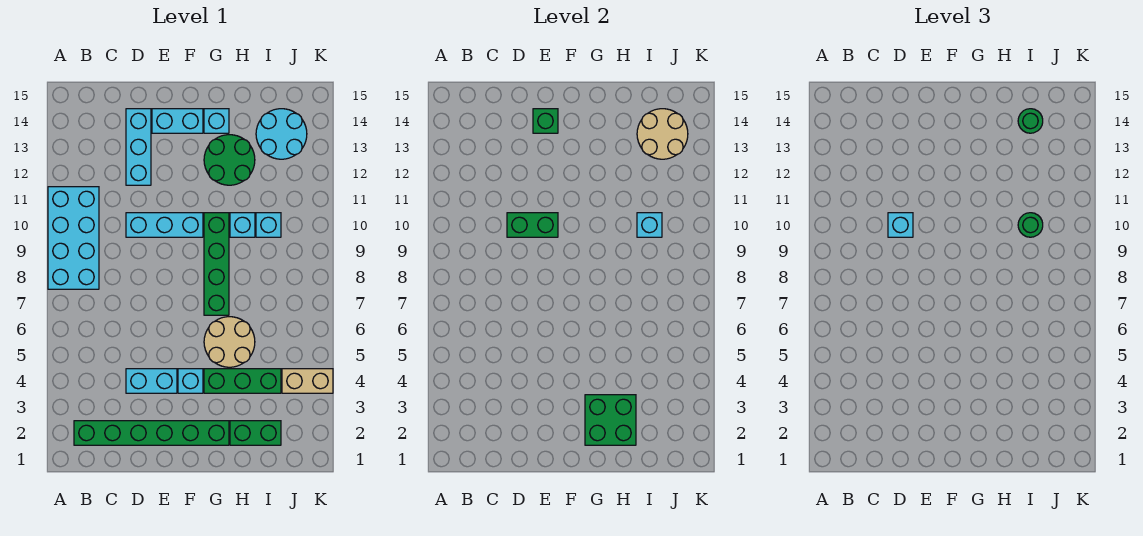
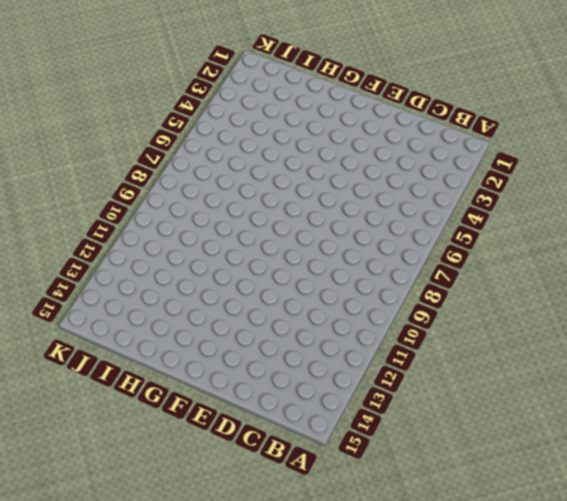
none -> cyan 2x4 brick [48,187,99,289]
none -> green 1x6 brick [74,421,229,445]
none -> cyan 1x2 brick [126,369,177,393]

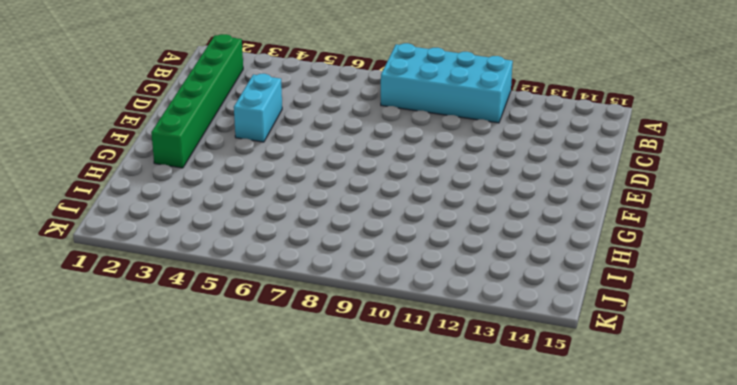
none -> cyan 1x3 brick [126,213,203,237]
none -> cyan 1x3 brick [126,109,151,185]
none -> cyan 1x2 brick [152,109,203,133]

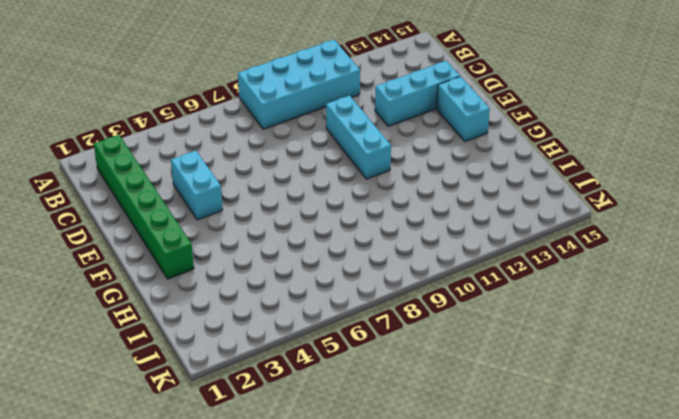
none -> cyan 1x1 brick [178,369,203,393]
none -> green 1x3 brick [204,369,281,393]
none -> tan 2x2 round brick [204,317,255,367]

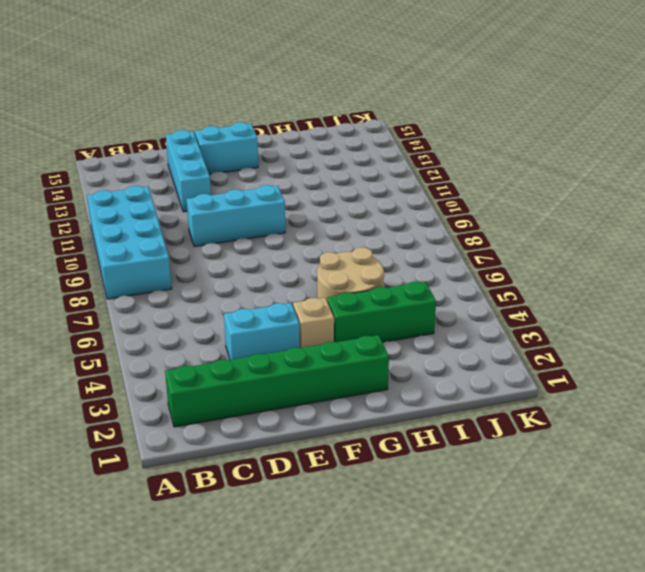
tan 1x1 brick [293,298,334,348] -> cyan 1x1 brick [178,369,203,393]
none -> green 1x4 brick [204,213,229,315]
none -> green 2x2 round brick [204,135,255,185]
none -> cyan 1x1 brick [204,109,229,133]

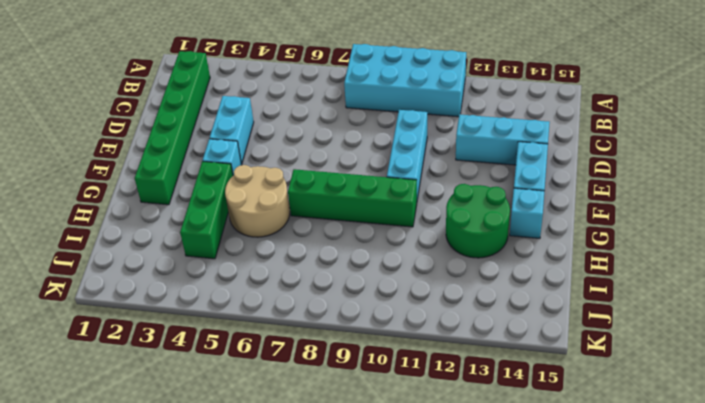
none -> green 1x2 brick [230,421,281,445]
none -> cyan 1x1 brick [230,213,255,237]
none -> cyan 1x1 brick [256,213,281,237]

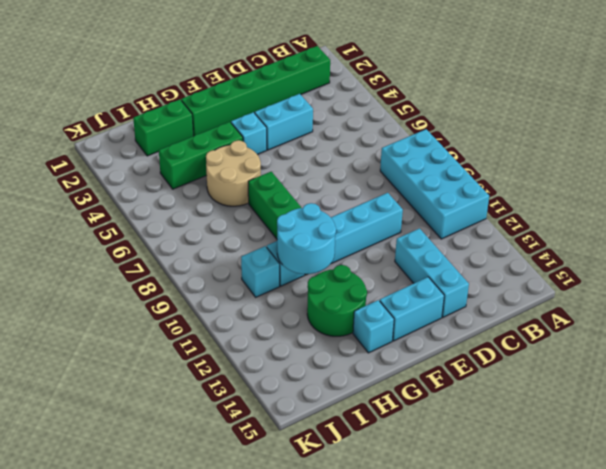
cyan 2x2 round brick [277,203,336,274] -> cyan 2x2 round brick moved to [256,109,307,159]
none -> tan 1x2 brick [282,369,333,393]
none -> green 1x2 brick [507,213,558,237]
none -> green 1x1 brick [533,109,558,133]

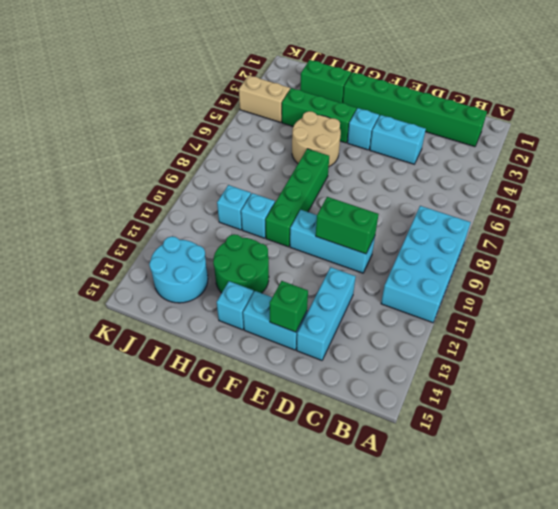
none -> green 2x2 brick [585,395,636,445]
none -> cyan 1x1 brick [637,213,662,237]
none -> tan 2x2 round brick [637,109,688,159]

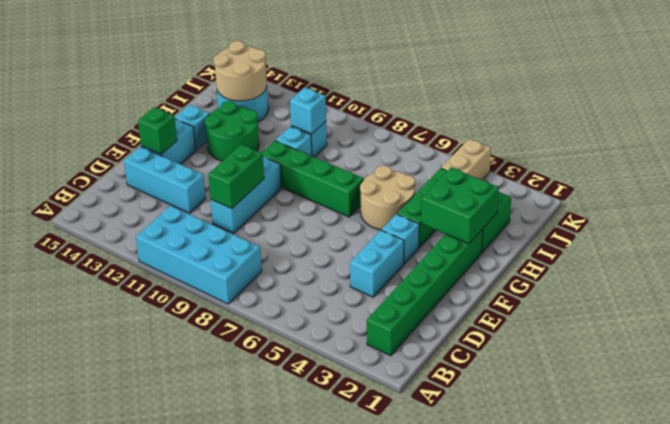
none -> cyan 1x1 brick [888,213,913,237]
none -> green 1x1 round brick [1018,213,1043,237]
none -> green 1x1 round brick [1018,109,1043,133]

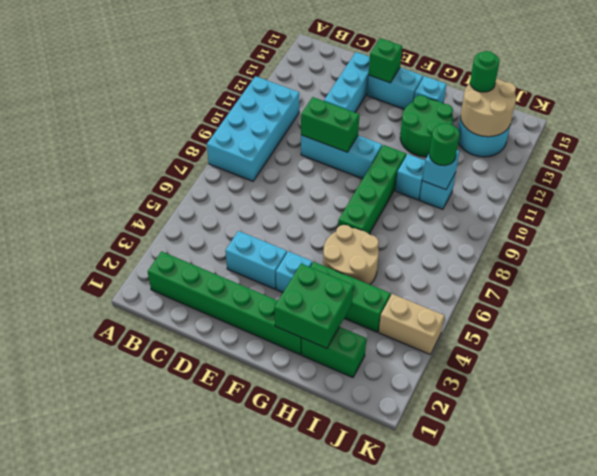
none -> cyan 1x1 brick [888,213,913,237]

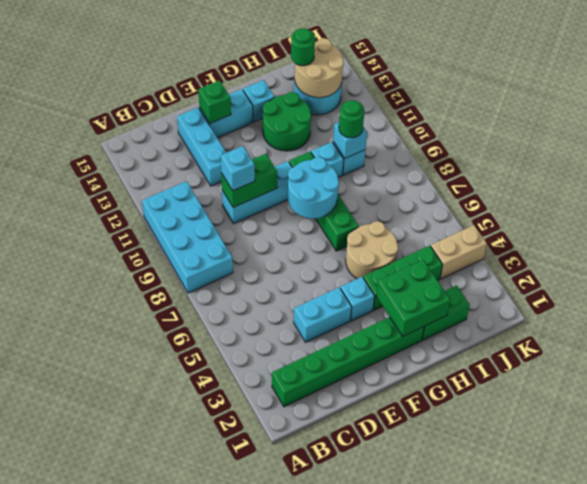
cyan 2x2 round brick [288,157,339,219] -> none

